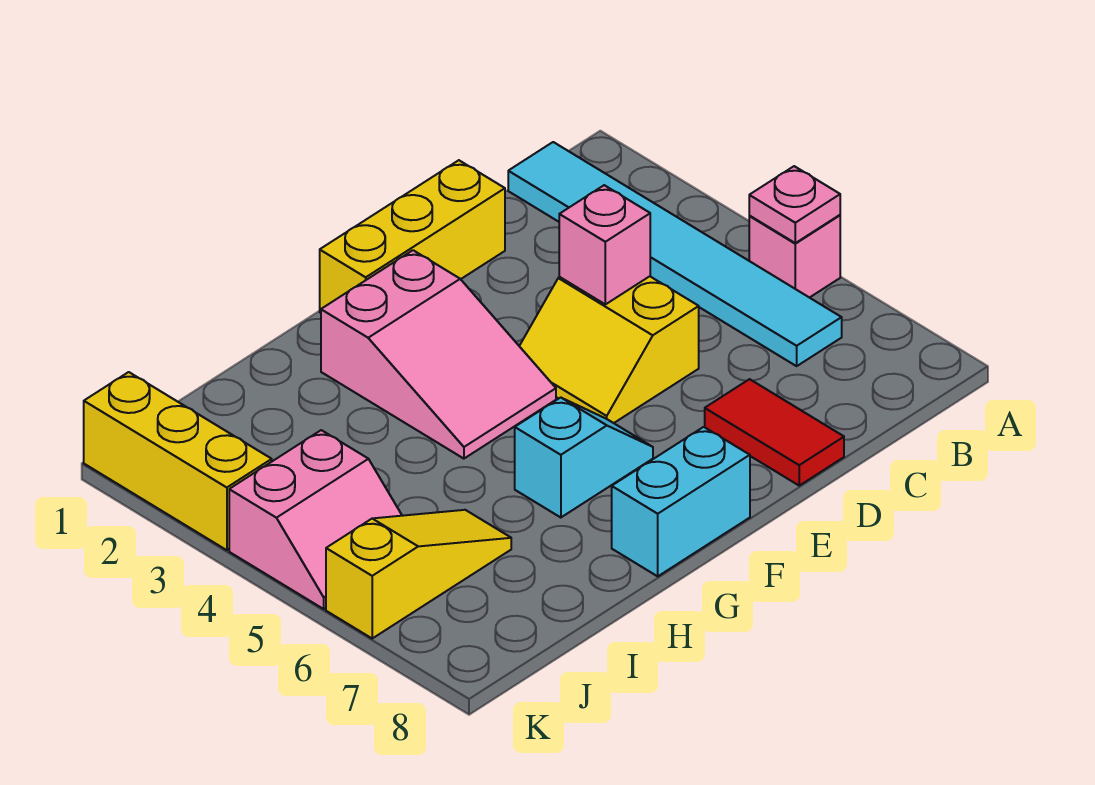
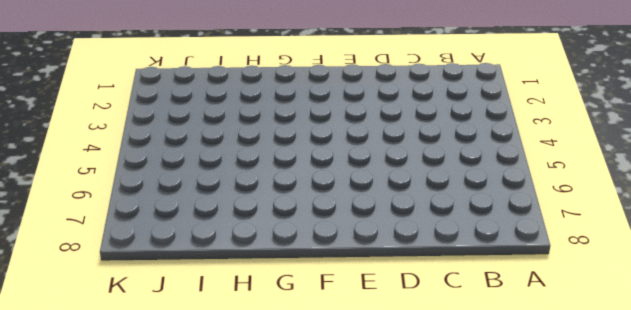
none -> pink 1x1 brick [749,215,840,298]
none -> cyan 1x6 tile [508,142,842,366]
none -> yellow 1x3 brick [320,160,505,313]

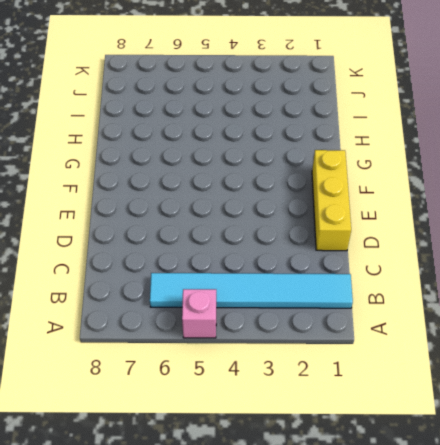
none -> yellow 2x2 slope [520,276,699,423]
none -> red 1x2 tile [705,379,844,485]
none -> pink 2x3 slope [321,250,556,459]

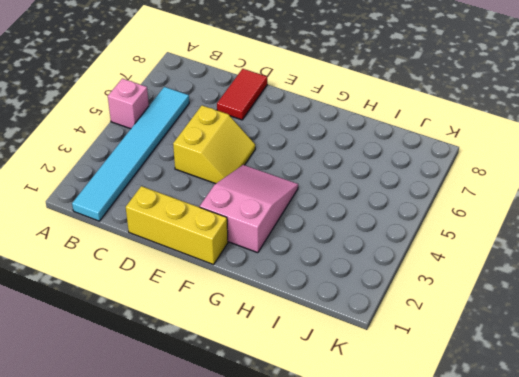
none -> cyan 1x2 slope [515,398,653,518]
none -> cyan 1x2 brick [612,427,750,576]
none -> yellow 1x3 slope [326,510,511,638]

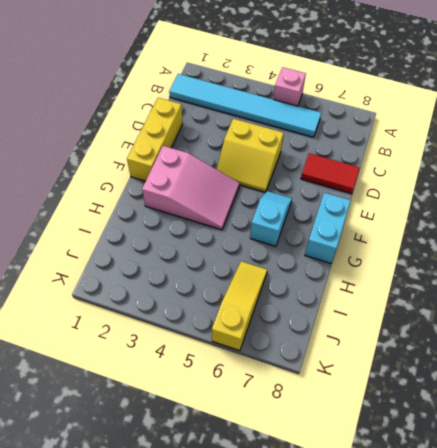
none -> pink 2x2 slope [229,430,402,609]
none -> yellow 1x3 brick [84,372,272,550]
none -> pink 1x1 plate [749,166,840,243]

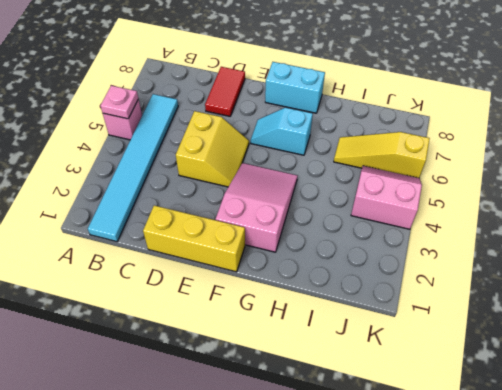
none -> yellow 1x3 brick [84,372,272,550]
none -> pink 1x1 brick [559,185,650,304]

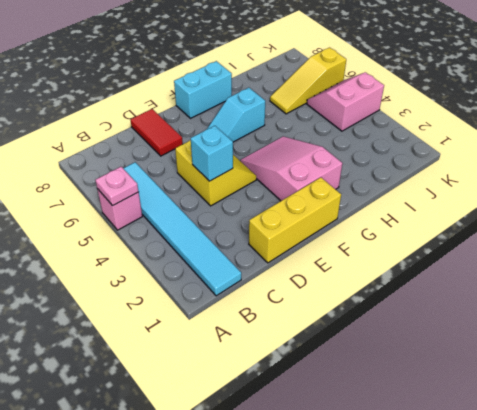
cyan 1x1 brick [191,126,233,181] -> pink 1x1 brick [559,185,650,304]
none -> yellow 1x3 brick [84,372,272,550]

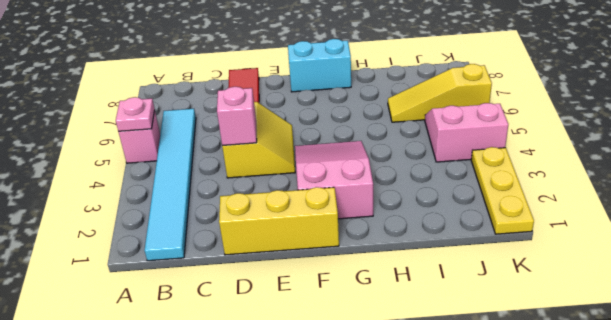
yellow 1x3 plate [471,147,534,234] -> yellow 1x3 brick [84,372,272,550]
none -> cyan 1x2 slope [515,398,653,518]

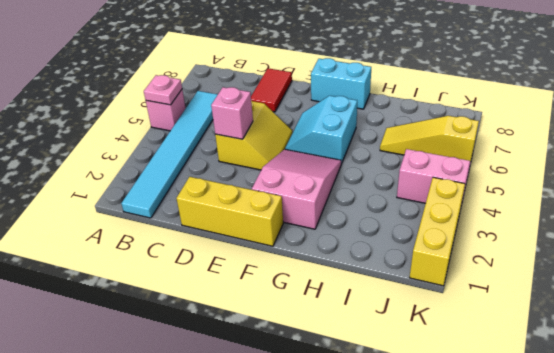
cyan 2x2 slope [285,96,357,164] -> cyan 1x2 slope [515,398,653,518]

